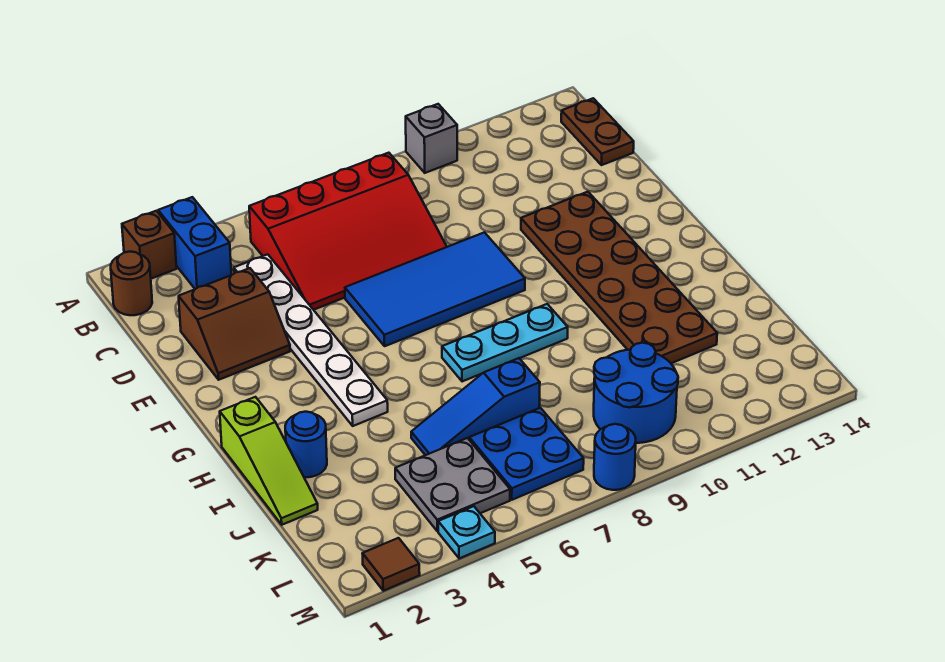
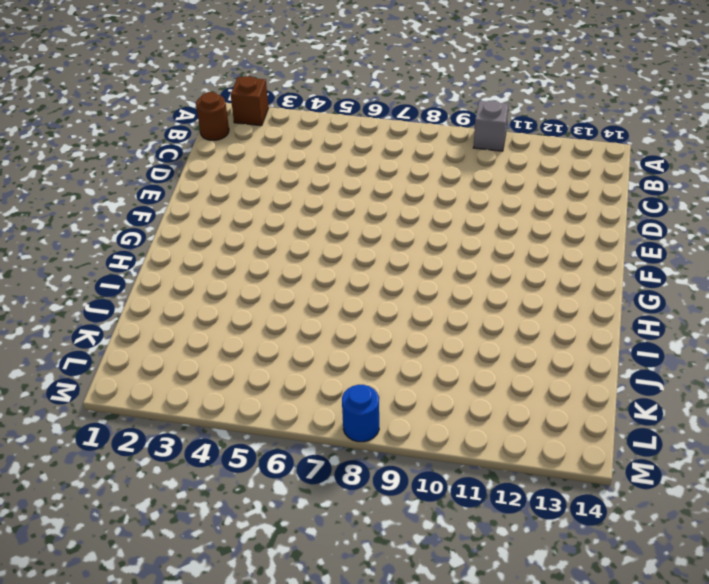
none -> blue 1x2 brick [158,197,231,289]
none -> red 3x4 slope [249,153,447,310]
none -> brown 1x2 plate [561,98,634,165]

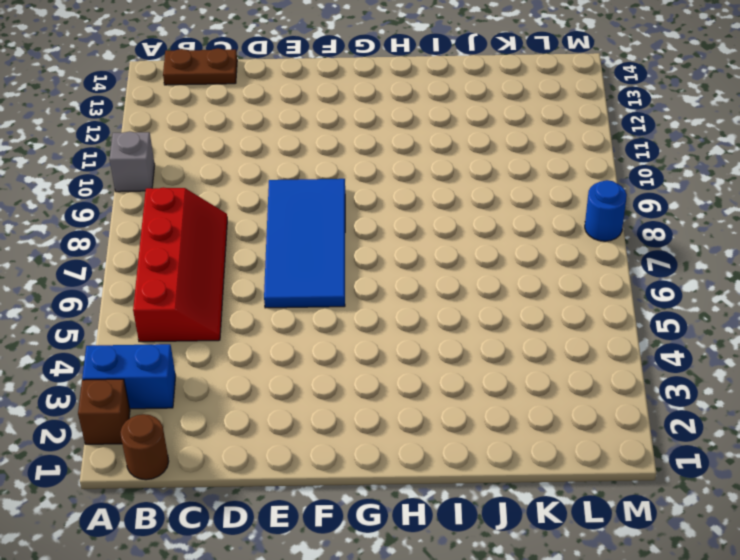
red 2x4 slope [133,187,227,342] -> red 3x4 slope [249,153,447,310]
none -> white 1x6 plate [234,254,388,426]
none -> brown 2x2 slope [179,268,290,380]
none -> brown 2x6 plate [521,192,717,363]

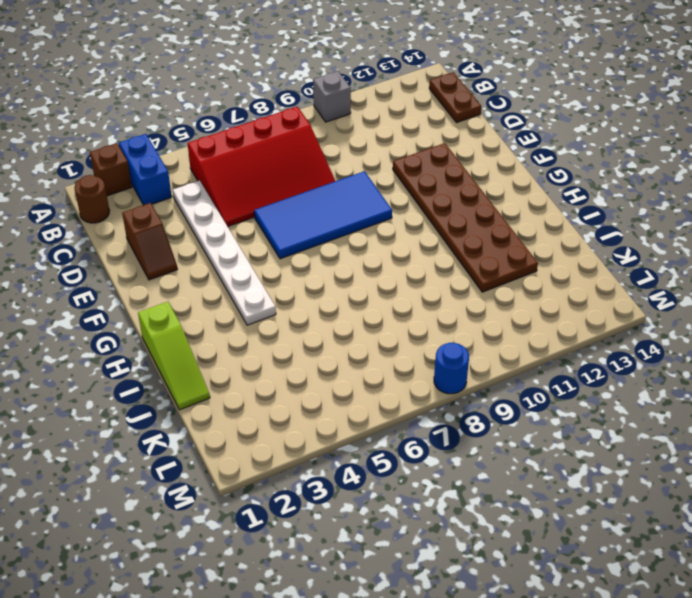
brown 1x2 slope [122,203,177,280] -> brown 2x2 slope [179,268,290,380]
none -> cyan 1x3 plate [442,304,568,382]
none -> blue 1x1 round brick [285,412,327,477]
none -> blue 1x3 slope [411,358,540,455]

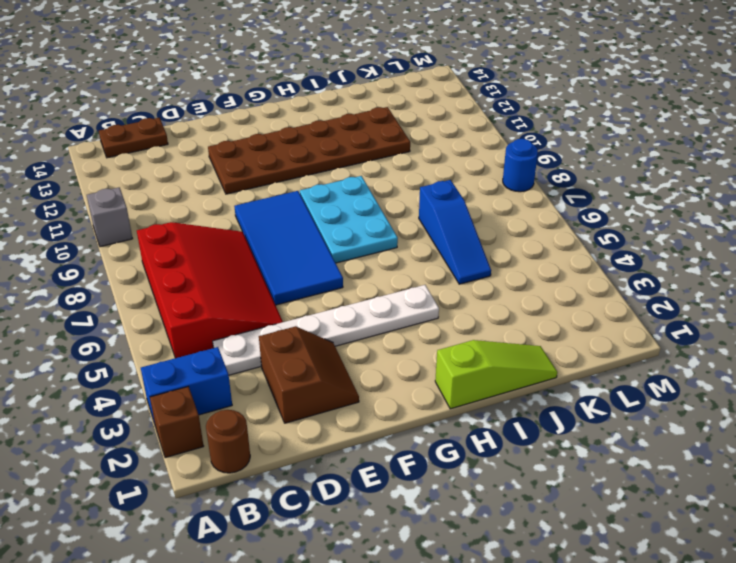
cyan 2x3 plate [300,176,398,263] -> cyan 1x3 plate [442,304,568,382]
none -> blue 1x1 round brick [285,412,327,477]
none -> grey 2x2 plate [395,438,510,531]
none -> blue 2x2 plate [469,408,584,500]

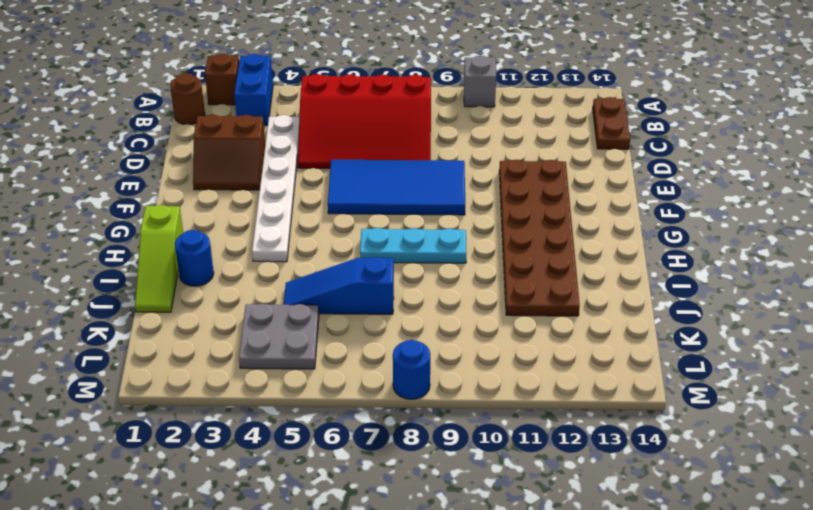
none -> blue 2x2 plate [469,408,584,500]
none -> blue 2x2 round brick [594,343,678,443]
none -> brown 1x1 tile [362,538,420,591]

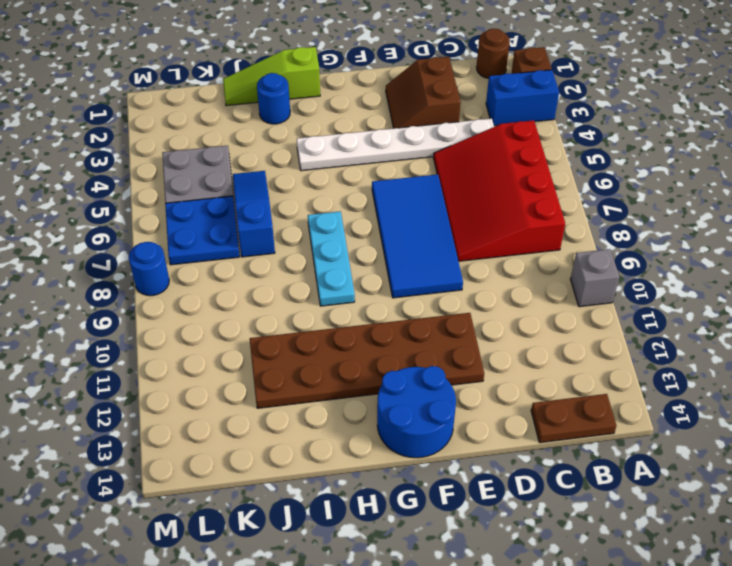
blue 2x2 round brick [377,366,456,458] -> blue 2x2 round brick moved to [594,343,678,443]
none -> brown 1x1 tile [362,538,420,591]
none -> cyan 1x1 plate [438,506,495,558]

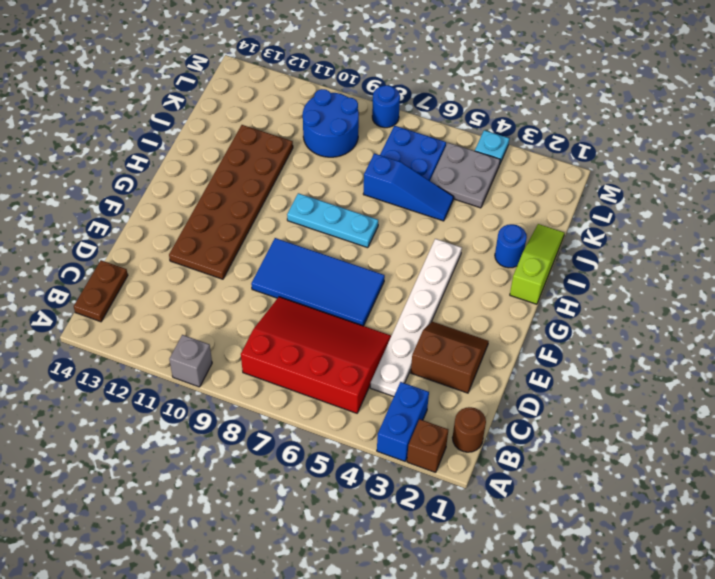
none -> brown 1x1 tile [362,538,420,591]

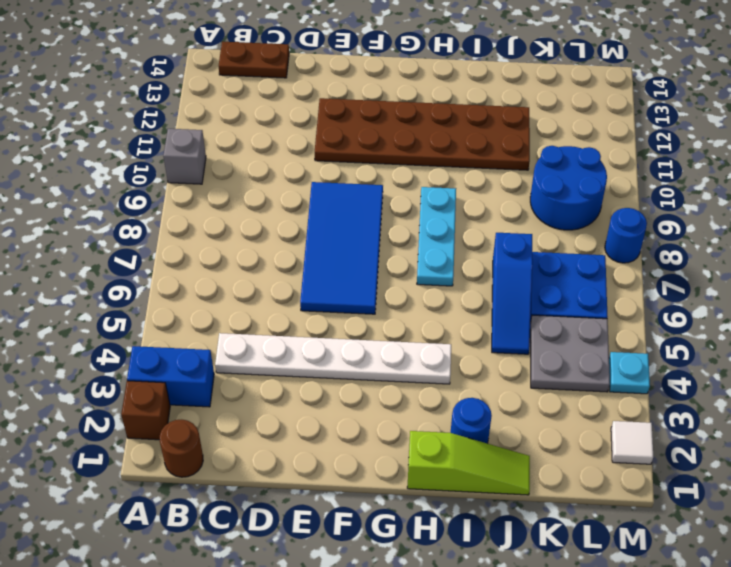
white 1x1 tile [611,421,653,464] -> brown 1x1 tile [362,538,420,591]
none -> red 3x4 slope [249,153,447,310]
none -> brown 2x2 slope [179,268,290,380]

